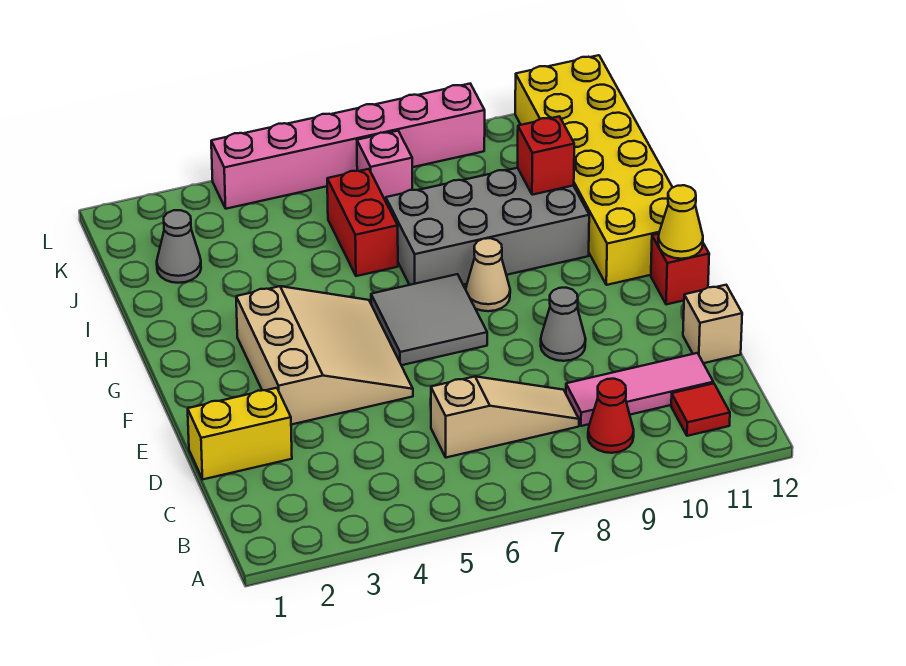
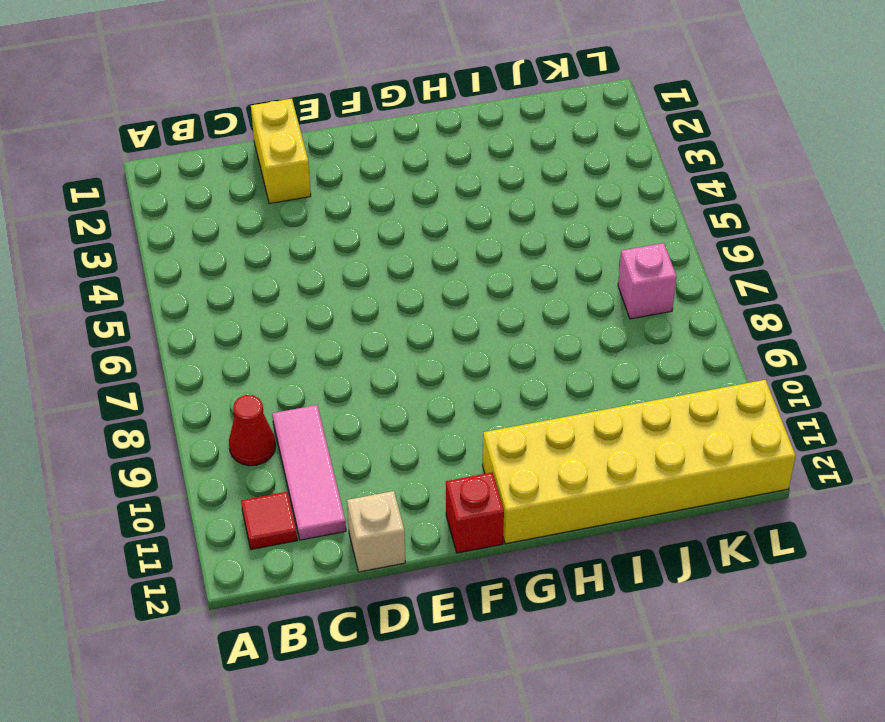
none -> tan 1x3 slope [431,377,579,458]
none -> tan 3x3 slope [236,286,413,425]
none -> grey 1x1 cone [541,288,586,361]

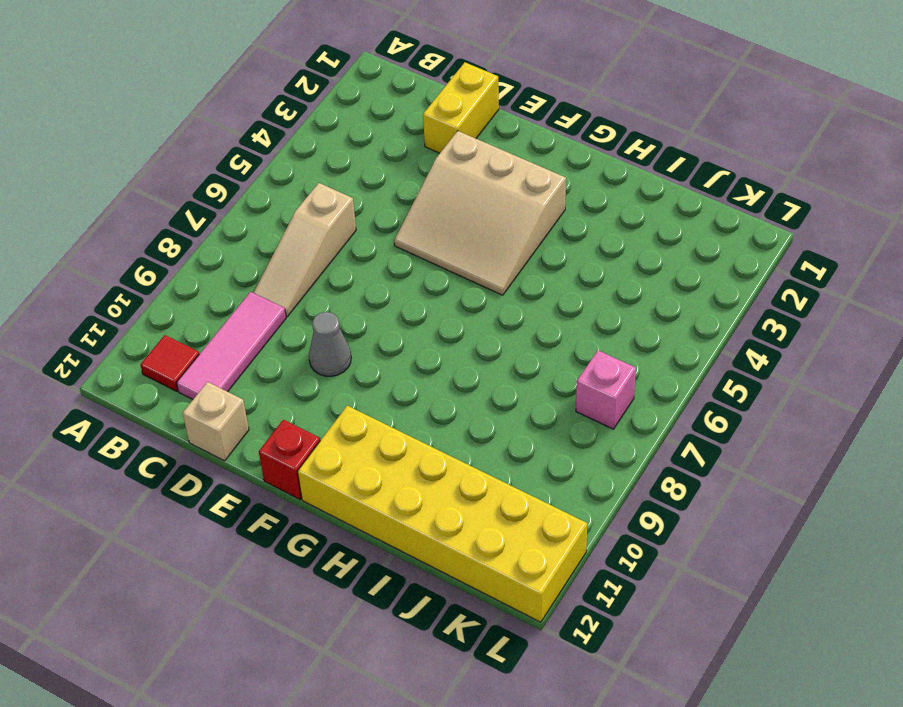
none -> red 1x1 cone [588,379,634,453]
none -> grey 2x2 tile [371,274,487,365]
none -> tan 1x1 cone [466,238,510,311]

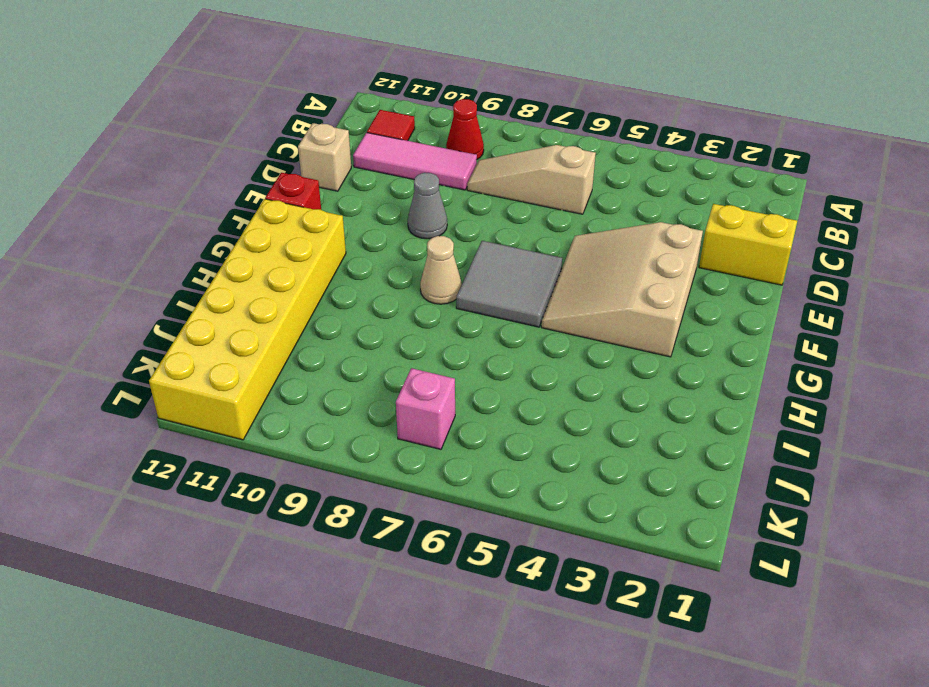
none -> grey 2x4 brick [386,168,589,285]
none -> red 1x2 brick [327,169,398,276]
none -> grey 1x1 cone [157,210,201,283]

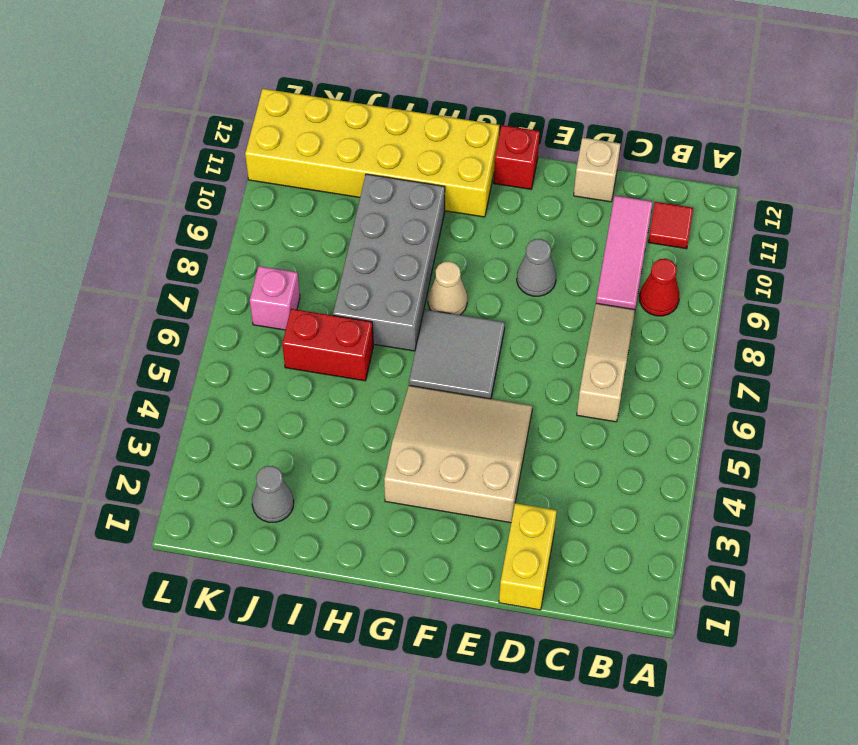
none -> pink 1x6 brick [211,84,485,209]
none -> yellow 1x1 cone [658,185,703,259]
none -> red 1x1 brick [518,116,574,195]

